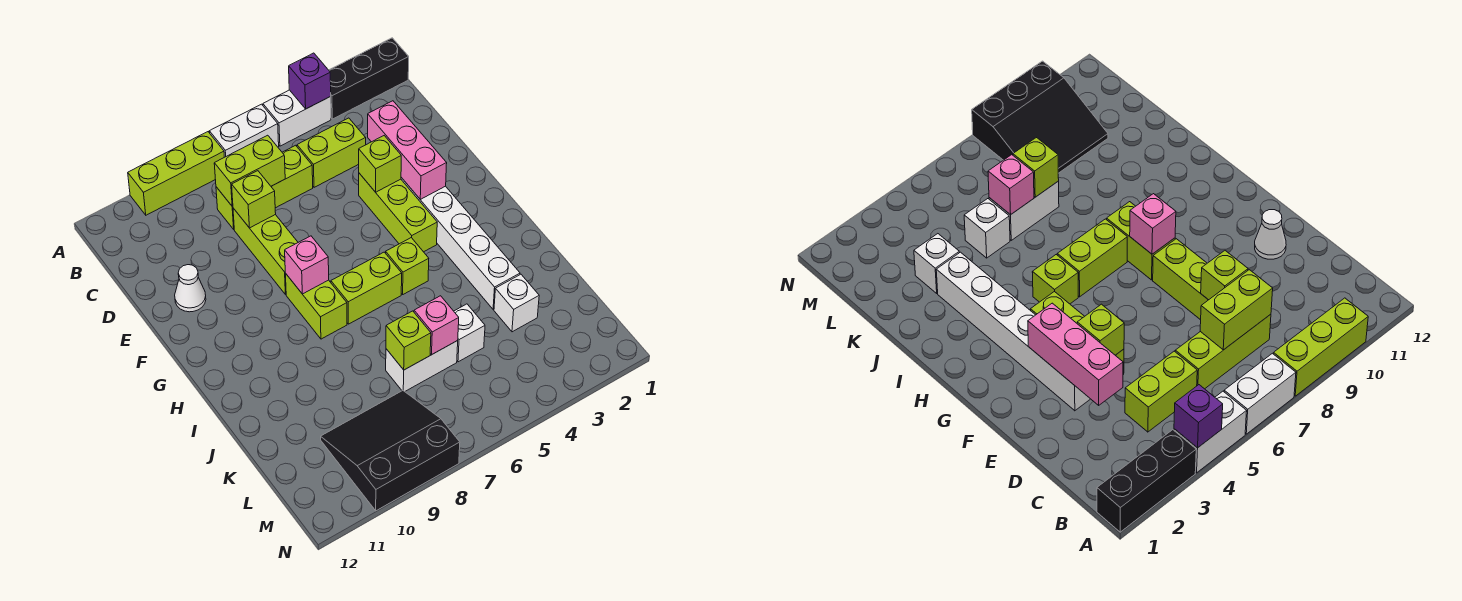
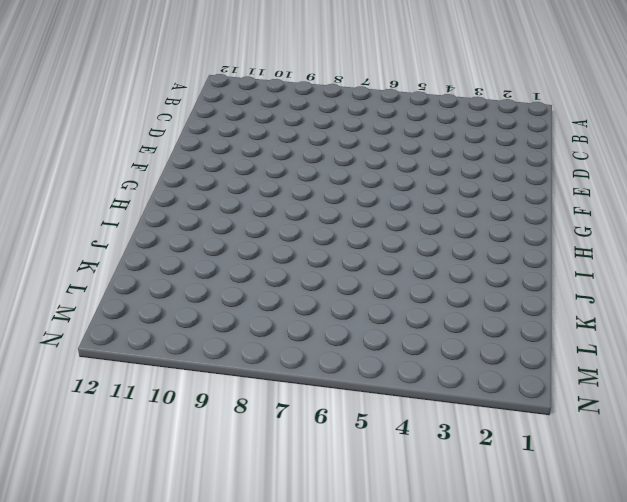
none -> black 1x3 brick [329,38,409,119]
none -> white 1x2 brick [263,90,331,146]
none -> white 1x2 brick [209,104,279,157]

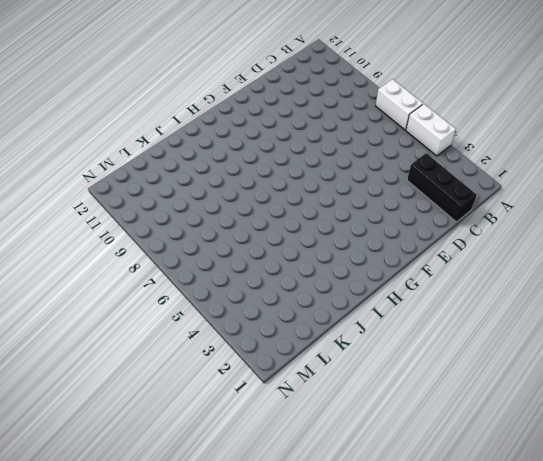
black 1x3 brick [407,153,477,222] -> black 1x3 brick moved to [329,38,409,119]
none -> lime 1x3 brick [128,132,224,215]
none -> lime 1x2 brick [297,118,366,187]
none -> lime 1x3 brick [216,145,313,229]

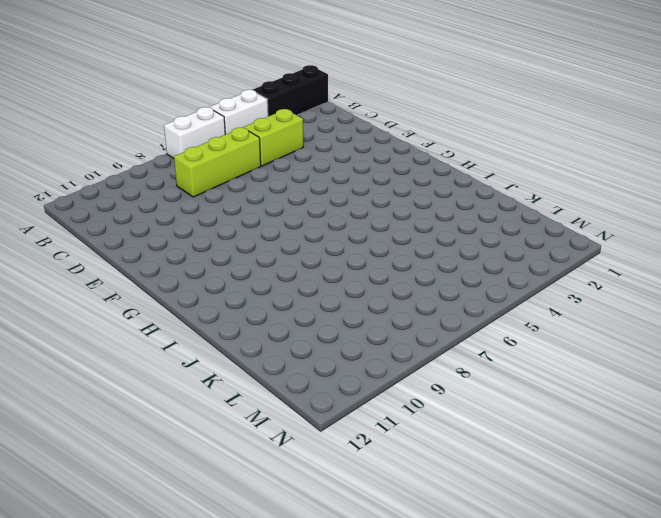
none -> lime 1x3 brick [128,132,224,215]
none -> lime 1x3 brick [233,208,298,295]
none -> white 1x6 brick [401,177,520,309]

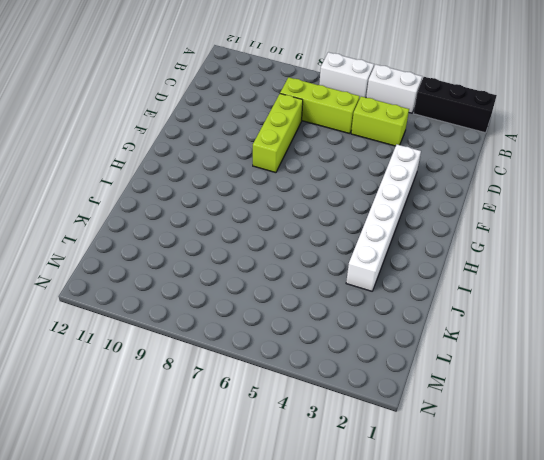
none -> lime 1x3 brick [128,132,224,215]
none -> lime 1x3 brick [359,173,437,252]
none -> white 1x1 cone [175,265,206,312]

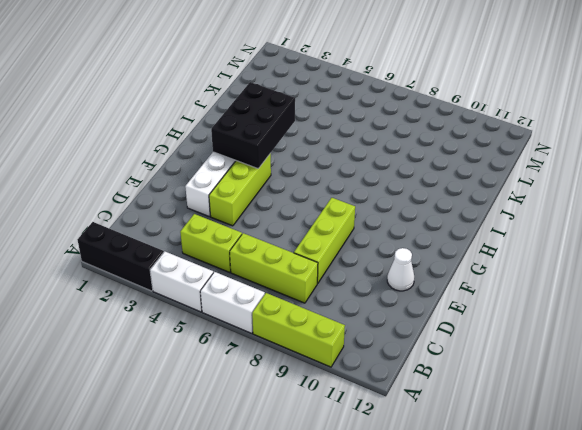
black 2x3 brick [211,82,295,169] -> none
none -> lime 1x2 brick [285,273,347,339]
none -> lime 1x1 brick [386,238,429,294]
none -> lime 1x2 brick [331,252,402,324]

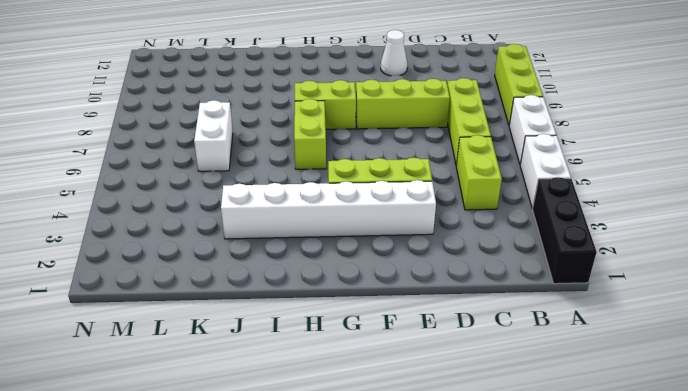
none -> lime 1x1 brick [386,238,429,294]
none -> white 1x1 brick [494,274,539,332]
none -> white 1x1 brick [454,304,485,362]

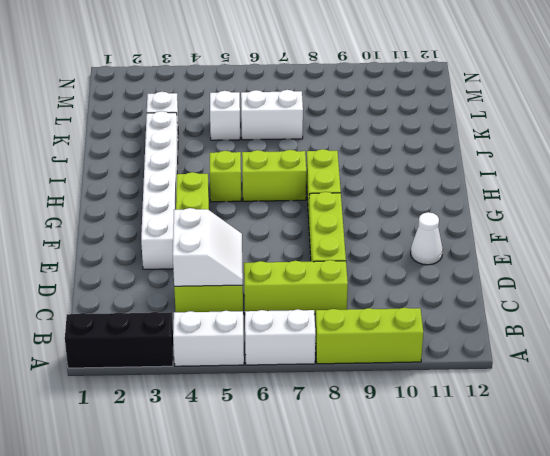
white 2x2 slope [173,208,243,286] -> none
none -> black 3x3 slope [321,391,460,511]
none -> purple 1x1 brick [289,53,331,109]
none -> lime 1x2 brick [214,135,285,206]

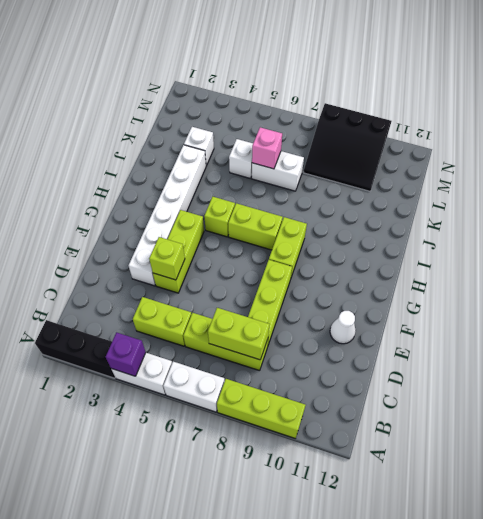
none -> pink 1x3 brick [368,101,447,199]
none -> lime 1x1 brick [232,171,276,228]
none -> pink 1x1 brick [285,236,329,294]

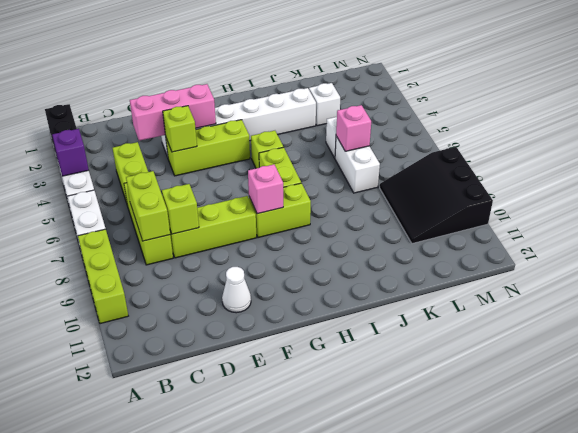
none -> lime 1x1 brick [386,311,431,370]

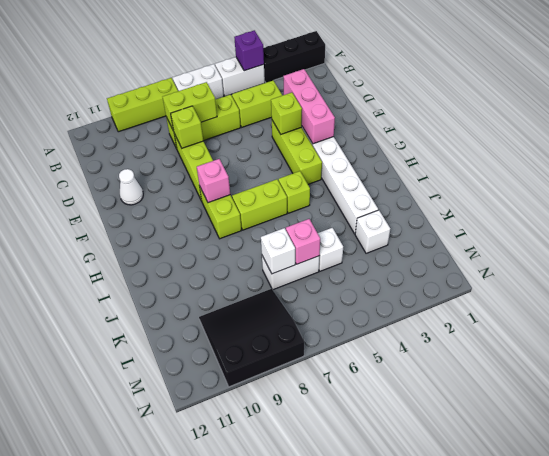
white 1x1 brick [261,228,295,274] -> lime 1x1 brick [386,311,431,370]

